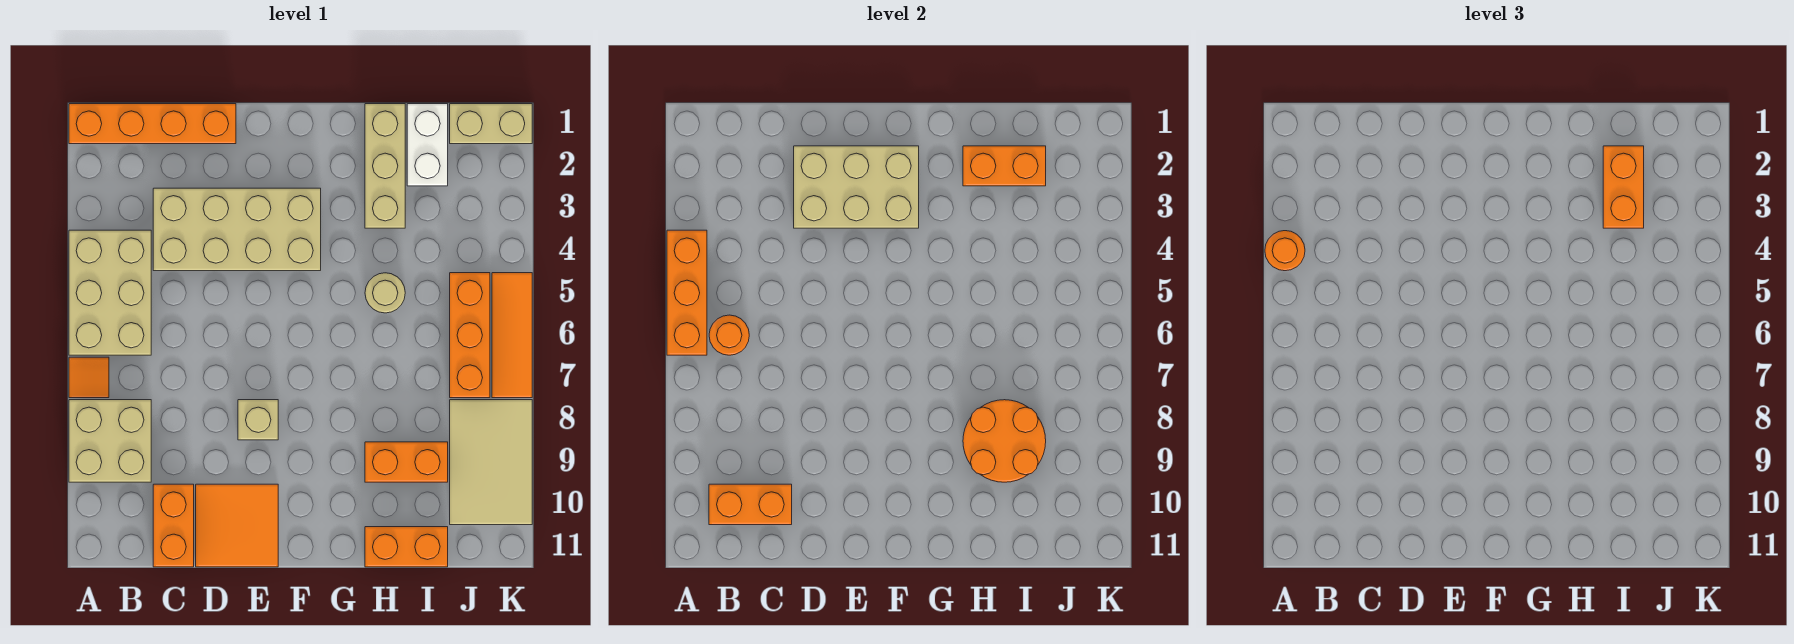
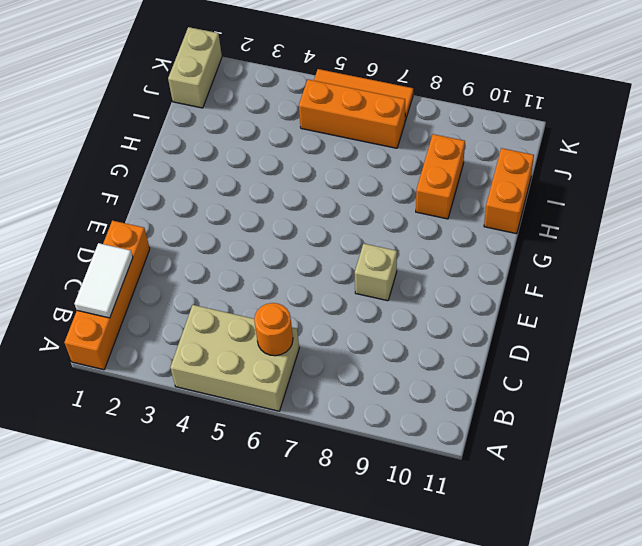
white 1x2 tile [74,243,133,318] -> none
none -> orange 1x1 tile [69,357,109,398]
none -> tan 2x2 brick [69,400,151,482]
none -> tan 2x4 brick [153,188,321,271]

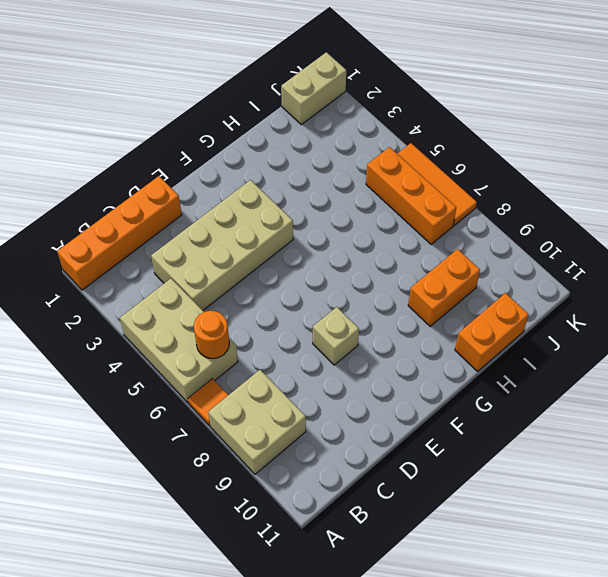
none -> orange 1x2 brick [153,484,194,567]
none -> orange 2x2 tile [196,484,278,567]
none -> tan 1x3 brick [365,104,405,228]

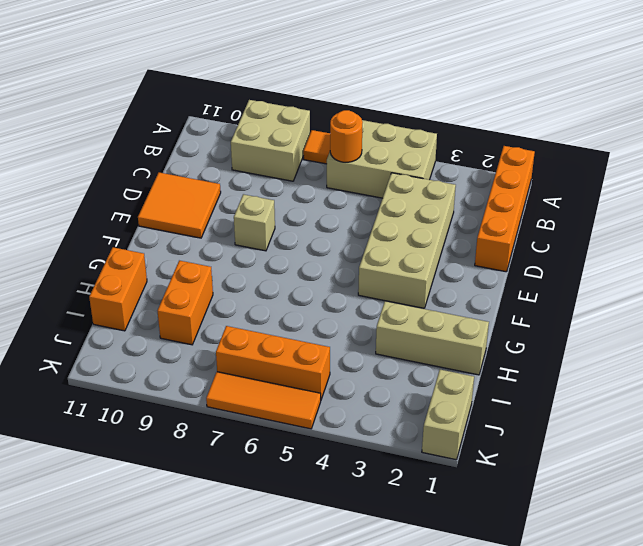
none -> orange 1x2 brick [153,484,194,567]
none -> tan 1x1 round brick [365,273,405,313]
none -> white 1x2 brick [407,104,448,186]

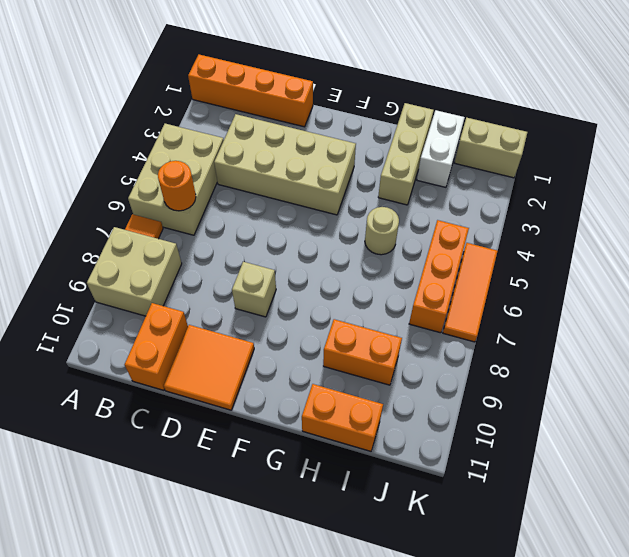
none -> tan 2x3 tile [450,400,532,525]
none -> orange 1x3 brick [667,230,707,355]
none -> orange 1x2 brick [709,484,792,525]

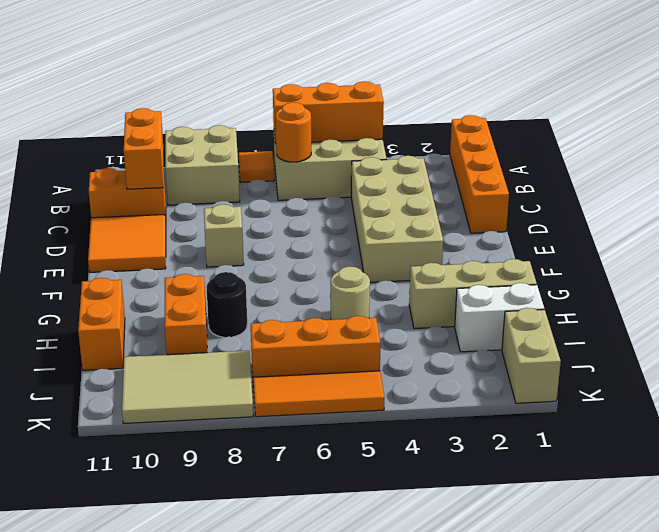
black 1x1 round brick [206,272,247,337] -> none
none -> tan 2x3 brick [794,146,919,228]
none -> orange 1x2 brick [963,146,1046,186]
none -> orange 2x2 round brick [963,400,1046,482]

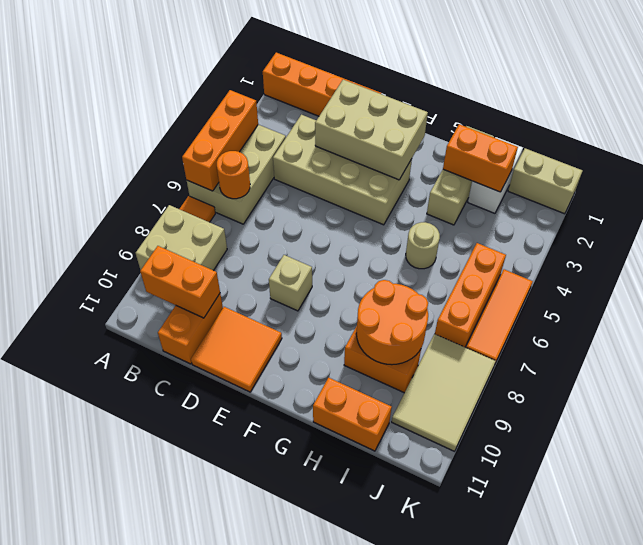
none -> orange 1x1 round brick [1265,231,1305,271]
none -> orange 1x2 brick [1603,146,1644,228]

